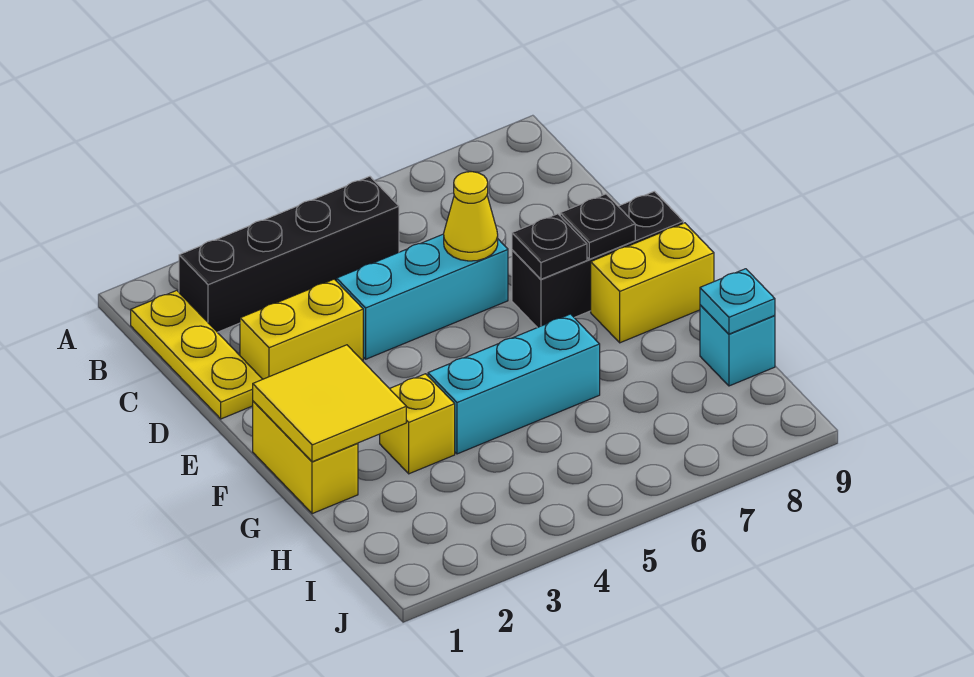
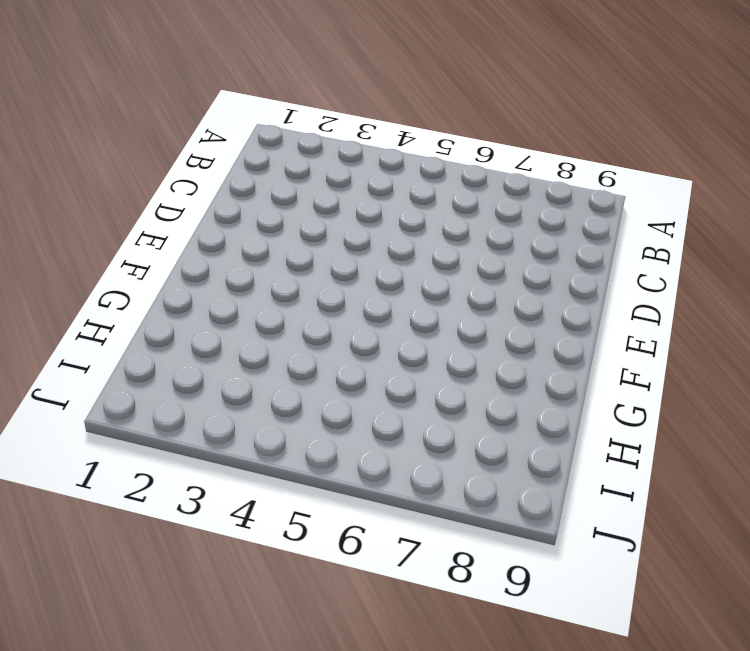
none -> yellow 1x3 plate [131,290,262,419]
none -> black 1x4 brick [179,176,399,332]
none -> yellow 1x2 brick [240,279,363,379]

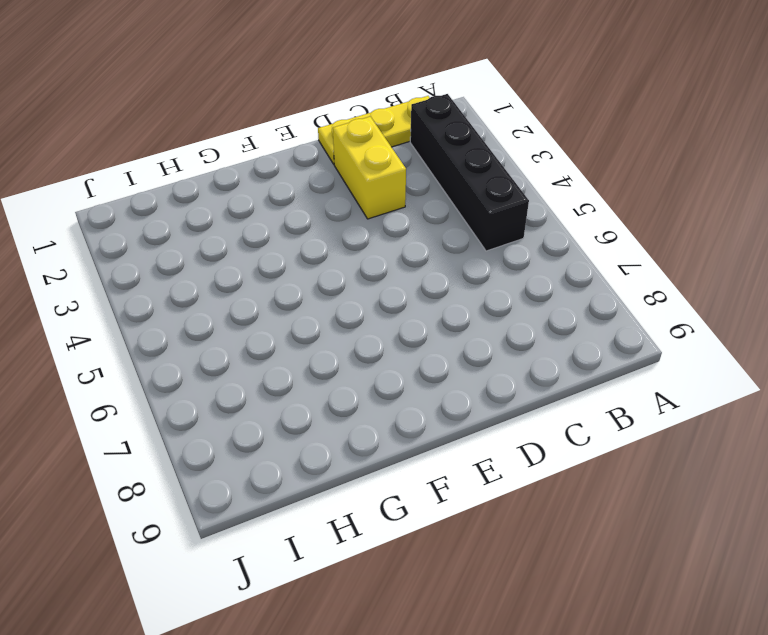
none -> cyan 1x3 brick [337,234,508,359]
none -> black 1x3 brick [512,191,683,328]
none -> yellow 1x2 brick [253,401,358,514]

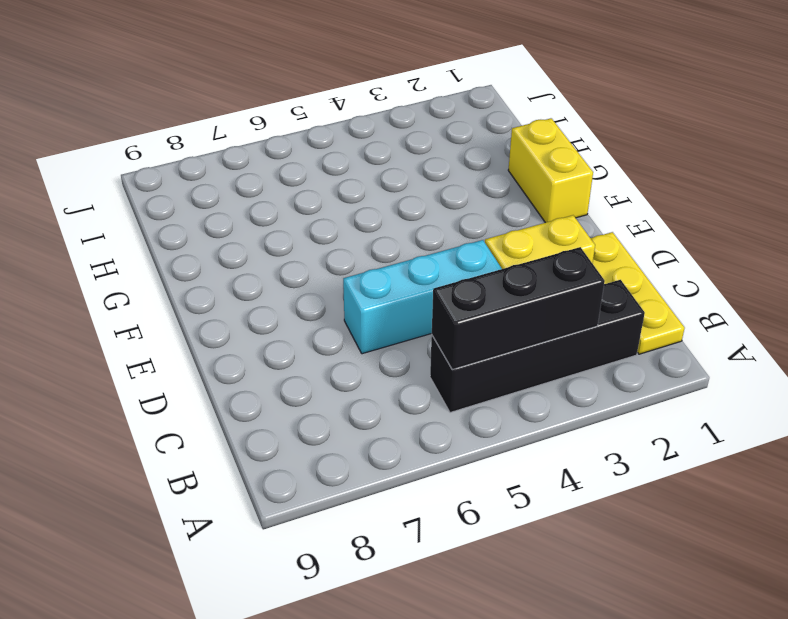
black 1x3 brick [432,247,605,369] -> black 1x3 brick moved to [512,191,683,328]
none -> yellow 1x2 brick [591,223,714,343]
none -> yellow 1x1 brick [380,374,455,474]
none -> cyan 1x3 brick [428,314,600,454]

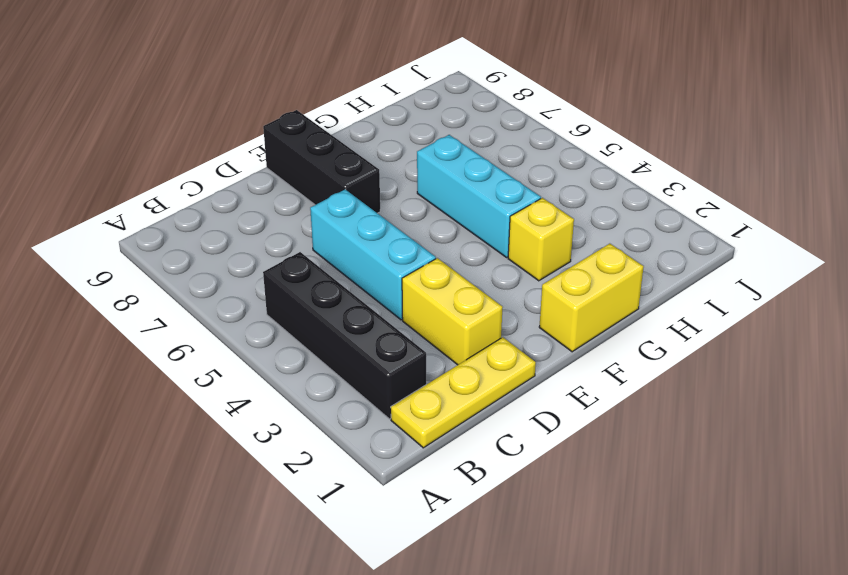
none -> yellow 1x2 brick [591,223,714,343]
none -> cyan 1x1 brick [700,305,775,386]
none -> yellow 1x1 cone [444,172,498,261]

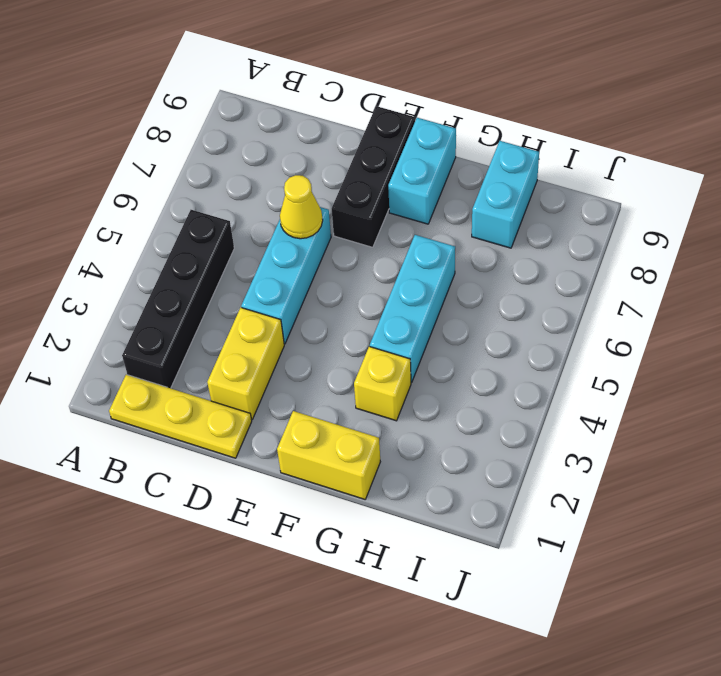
cyan 1x2 brick [388,118,456,224] -> yellow 1x2 brick [591,223,714,343]
cyan 1x2 brick [472,141,539,248] -> cyan 1x1 brick [700,305,775,386]
none -> black 1x1 plate [512,214,587,279]
none -> black 1x1 plate [560,194,635,259]
none -> yellow 2x2 tile [253,345,406,462]

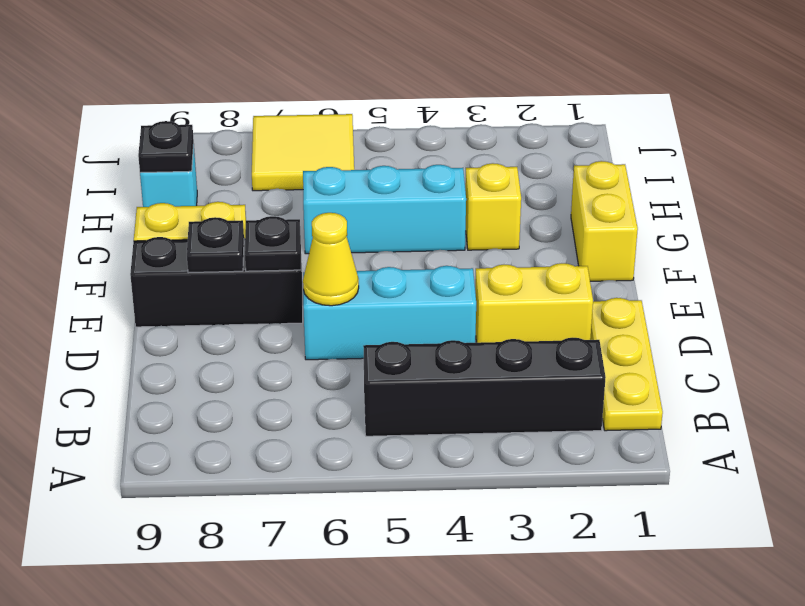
black 1x1 plate [138,121,194,173] -> cyan 1x1 plate [700,269,775,334]
yellow 2x2 tile [252,114,354,191] -> yellow 2x2 tile moved to [253,345,406,462]

